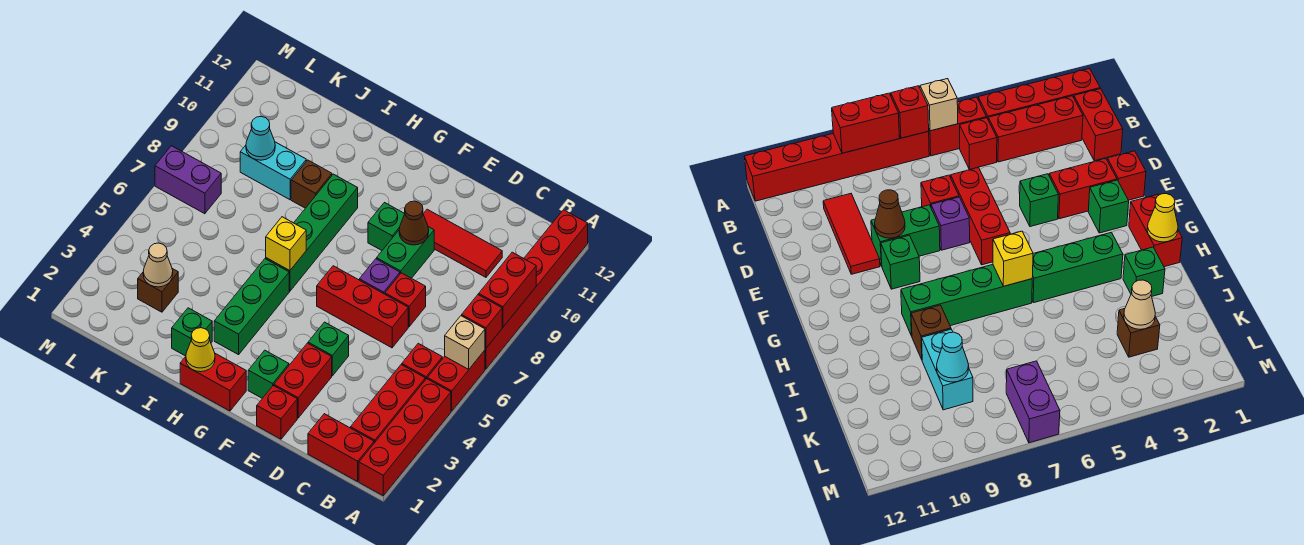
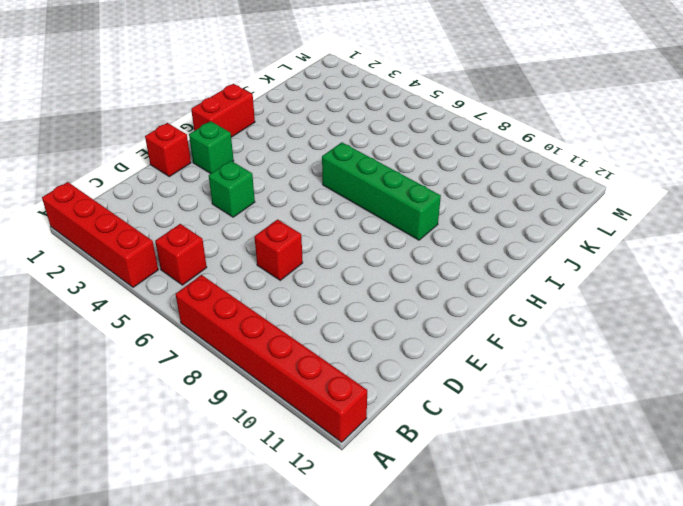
none -> red 1x2 brick [427,350,485,411]
none -> red 1x2 brick [308,414,374,482]
none -> red 1x3 brick [351,365,425,443]
none -> red 1x3 tile [423,209,502,277]

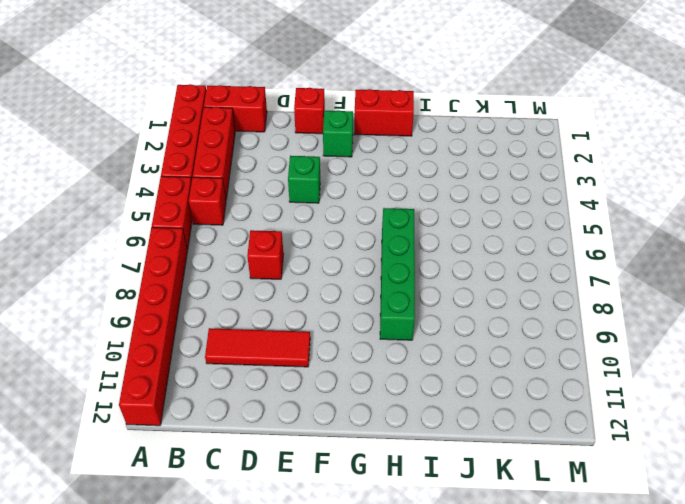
none -> red 1x3 brick [317,266,408,348]
none -> red 1x2 brick [274,343,332,418]
none -> purple 1x1 brick [359,259,400,294]
none -> green 1x2 brick [377,227,434,278]

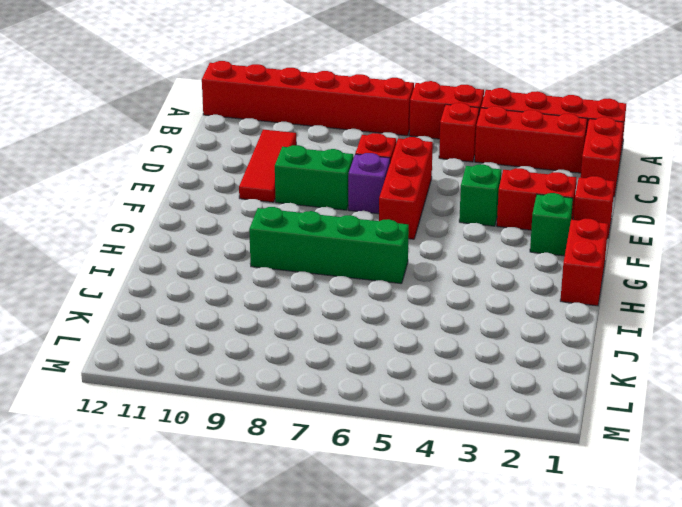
none -> green 1x1 brick [368,203,405,250]
none -> green 1x3 brick [214,259,289,355]
none -> green 1x1 brick [172,308,212,356]
none -> brown 1x1 brick [291,160,332,208]

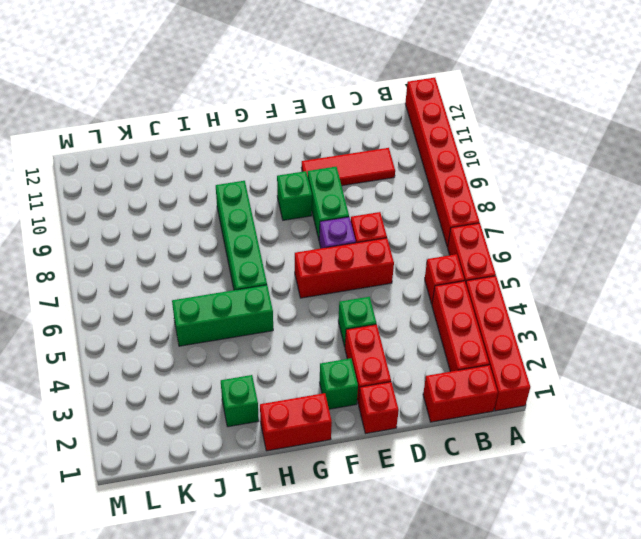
green 1x3 brick [172,285,273,346] -> green 1x3 brick turned to [214,259,289,355]
none -> brown 1x1 brick [291,160,332,208]
none -> cyan 1x2 brick [240,142,306,200]
none -> brown 1x1 brick [138,269,178,312]
none -> purple 1x2 brick [155,146,221,214]

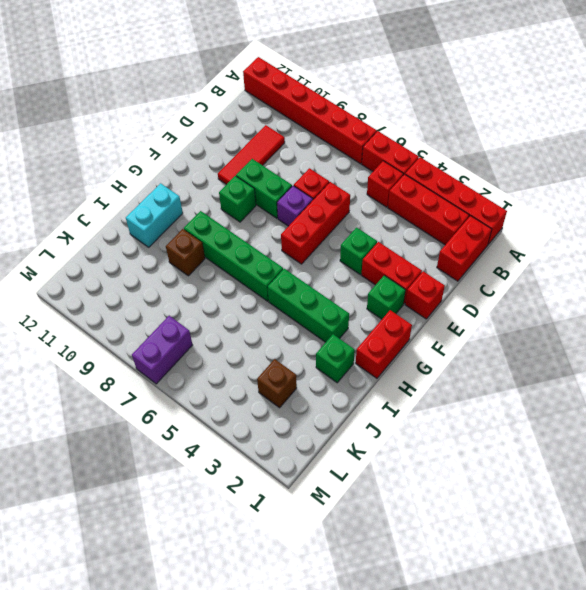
cyan 1x2 brick [126,183,183,247] -> cyan 1x2 brick moved to [240,142,306,200]
none -> tan 1x1 brick [445,316,485,369]
none -> red 1x1 brick [462,295,502,348]
none -> red 1x2 brick [479,252,536,327]
none -> brown 1x1 cone [399,201,429,245]

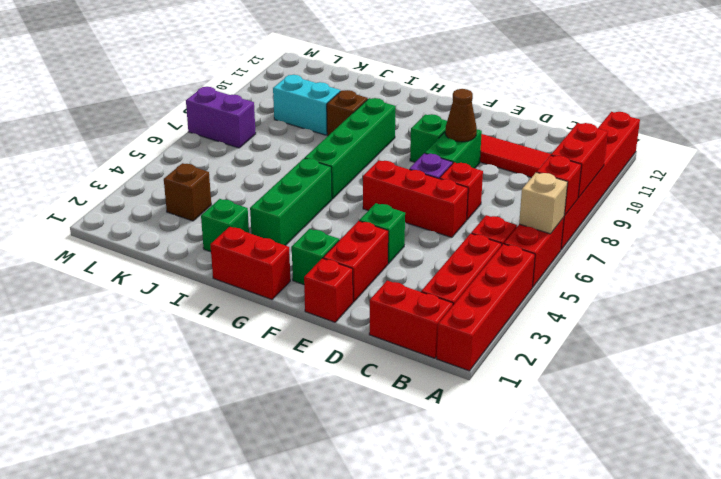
none -> yellow 1x1 cone [186,328,215,372]
none -> yellow 1x1 brick [266,217,306,271]
none -> tan 1x1 cone [143,243,173,287]
none -> cyan 1x1 cone [246,116,275,160]

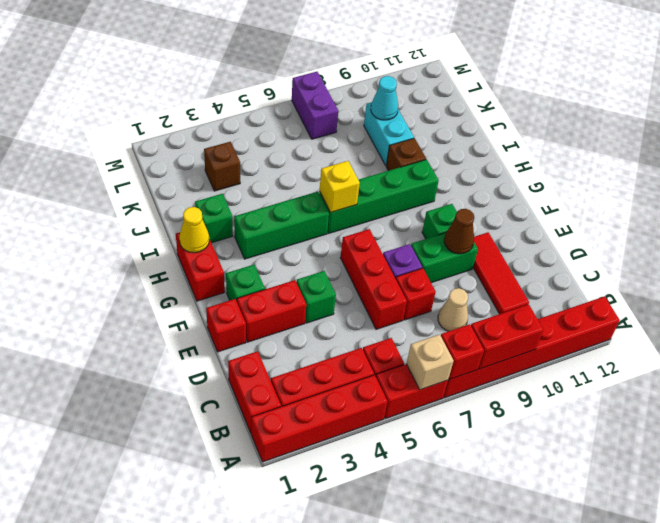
tan 1x1 cone [438,288,468,331] -> tan 1x1 cone moved to [143,243,173,287]

